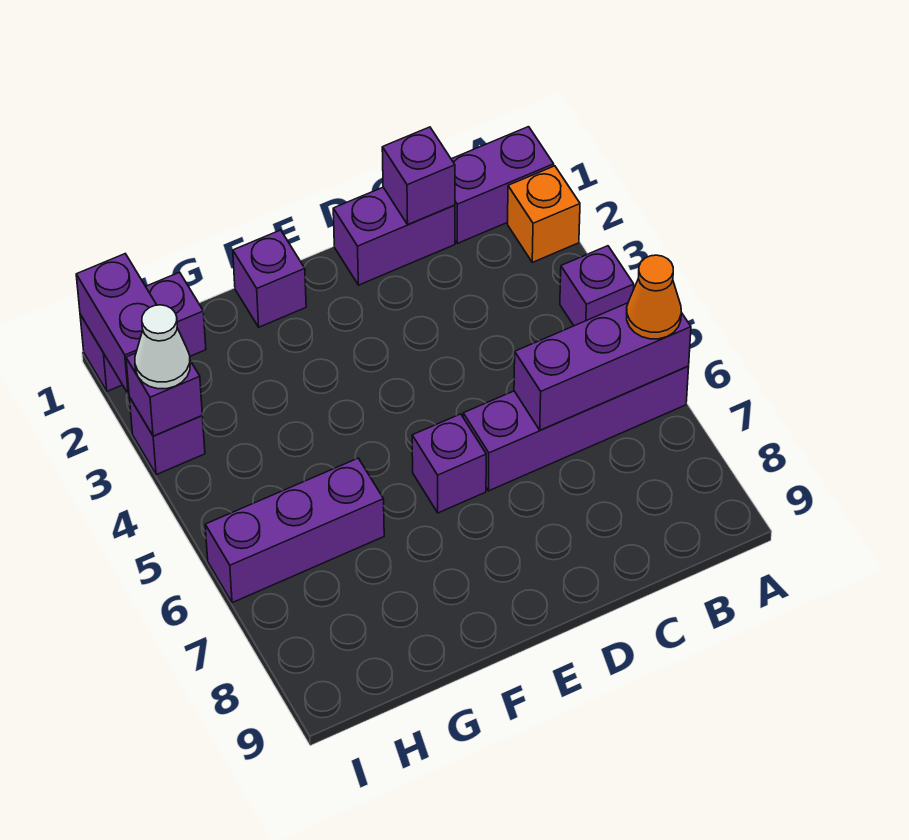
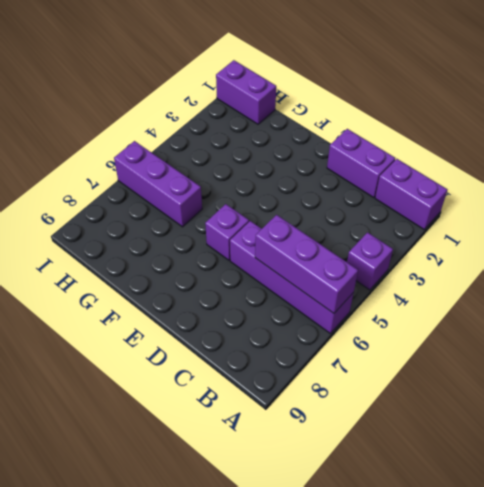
none -> orange 1x1 brick [508,166,580,262]
none -> purple 1x1 brick [233,230,306,327]
none -> purple 1x1 brick [129,397,205,475]

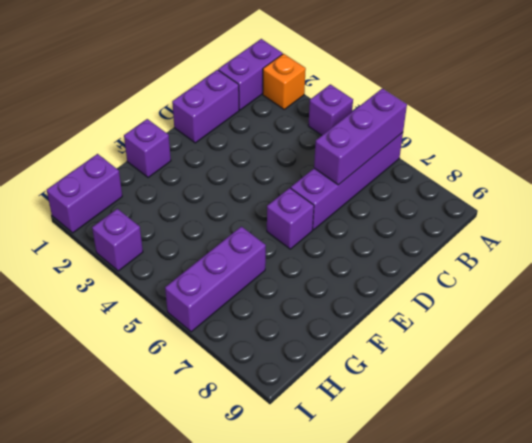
none -> purple 1x1 brick [382,127,455,224]
none -> purple 1x2 brick [76,254,156,394]
none -> purple 1x1 brick [126,353,202,436]

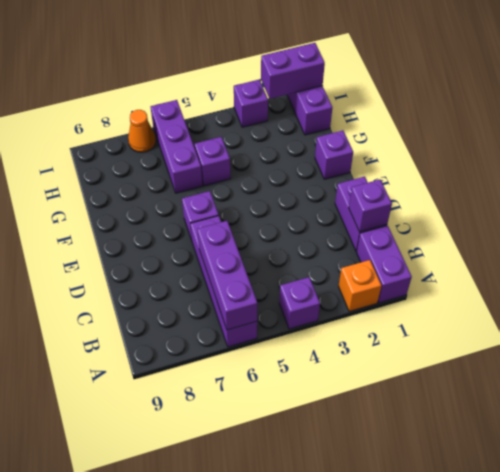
purple 1x1 brick [195,137,231,186] -> purple 1x1 brick moved to [126,353,202,436]
orange 1x1 cone [128,110,156,152] -> orange 1x1 cone moved to [627,255,681,339]
none -> white 1x1 cone [135,305,190,389]

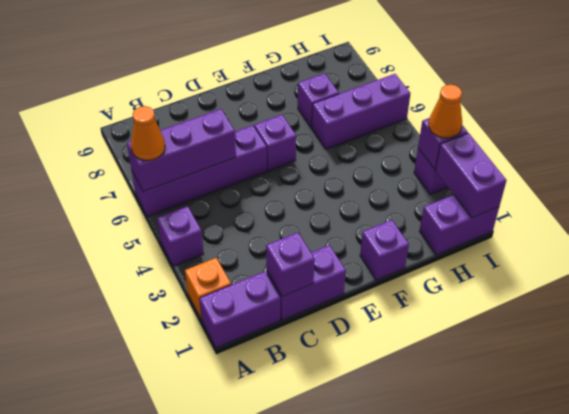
purple 1x1 brick [298,73,339,128] -> none
orange 1x1 cone [429,84,462,138] -> white 1x1 cone [135,305,190,389]

